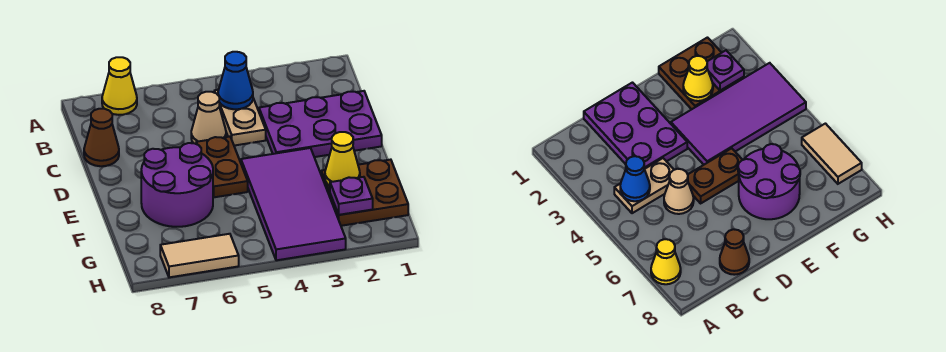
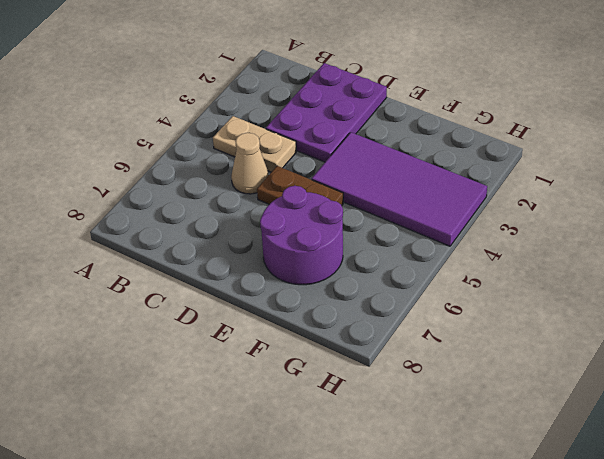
none -> yellow 1x1 cone [102,57,137,115]
none -> brown 1x1 cone [84,109,119,166]
none -> brown 2x2 plate [321,160,408,226]

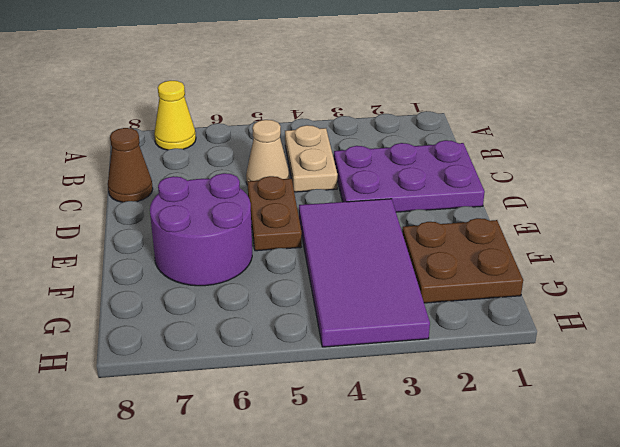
none -> tan 1x2 tile [160,234,239,277]
none -> blue 1x1 cone [218,52,253,109]
none -> yellow 1x1 cone [325,132,360,186]

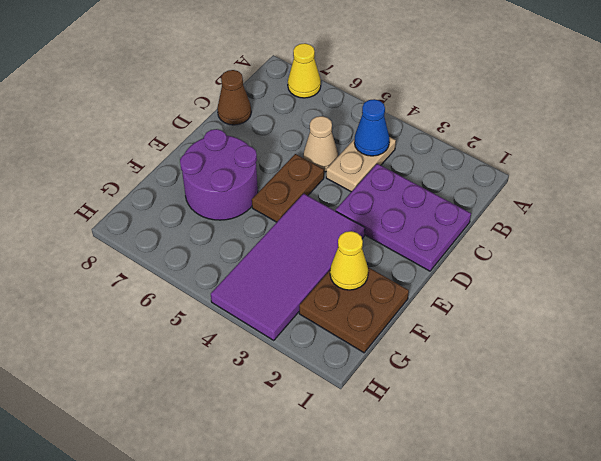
none -> tan 1x2 tile [160,234,239,277]
none -> purple 1x1 plate [330,177,373,215]

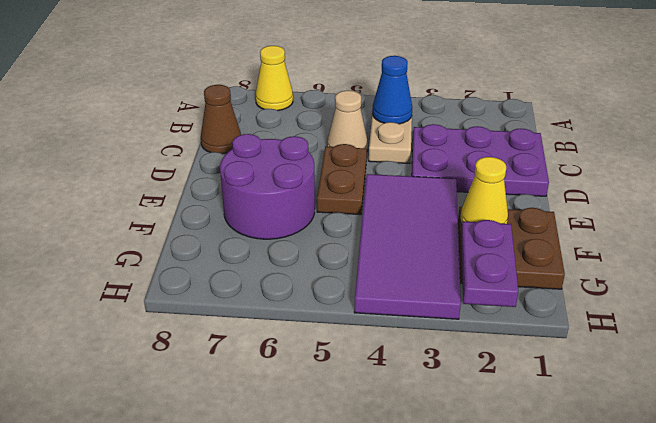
purple 1x2 plate [461,220,518,307] -> purple 1x1 plate [330,177,373,215]
none -> tan 1x2 tile [160,234,239,277]

